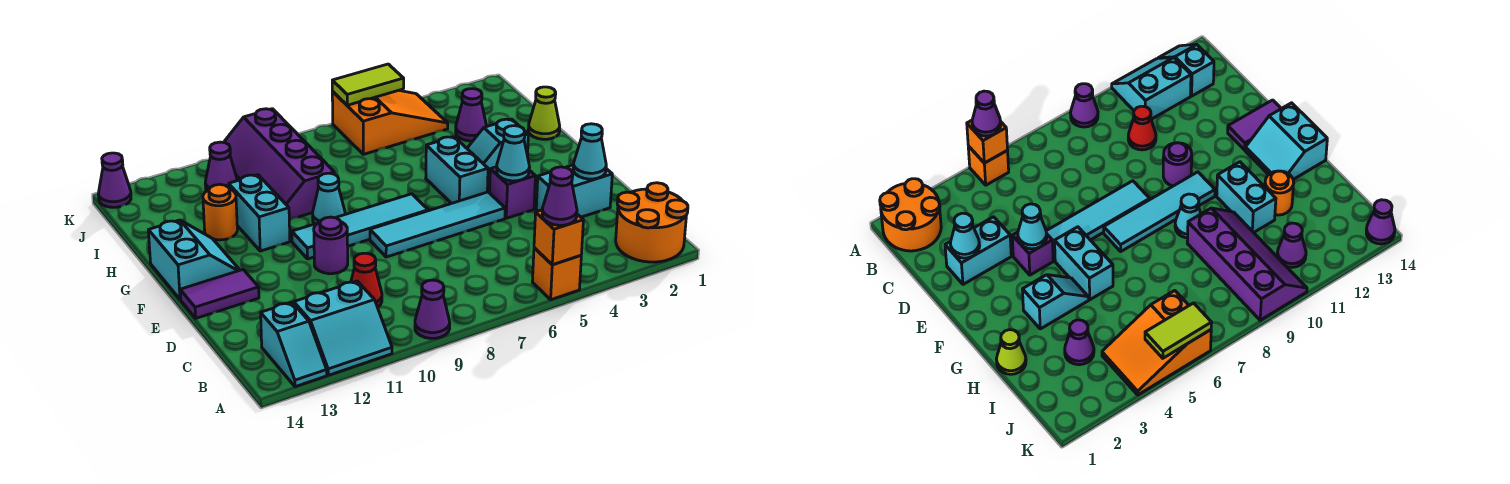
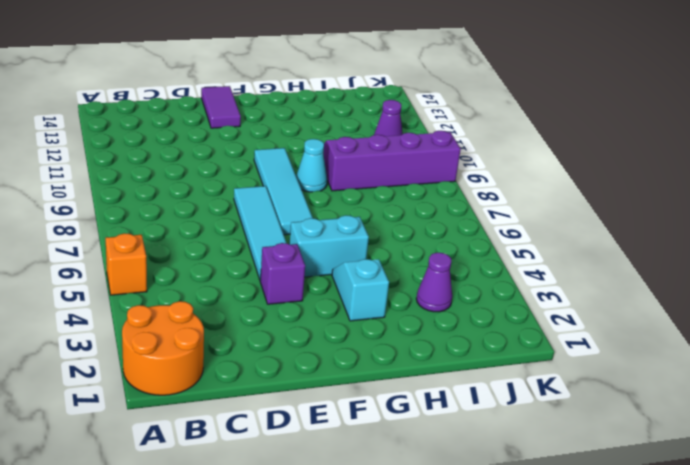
none -> purple 1x1 cone [415,280,450,338]
none -> cyan 2x2 slope [294,281,392,375]
none -> cyan 1x2 slope [261,302,327,387]

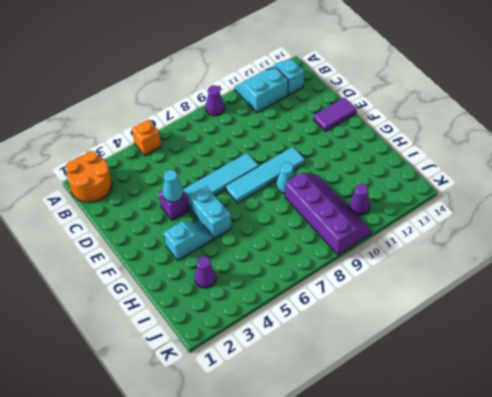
none -> red 1x1 cone [351,253,382,307]
none -> cyan 1x2 brick [536,165,612,217]
none -> purple 1x1 round brick [314,217,348,274]

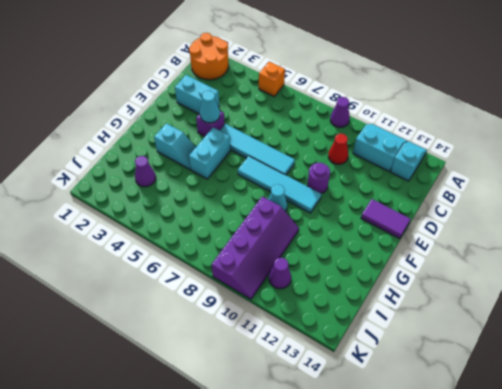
none -> cyan 2x2 slope [148,220,240,300]
none -> cyan 1x2 brick [229,175,290,251]
none -> lime 1x1 cone [528,87,560,139]

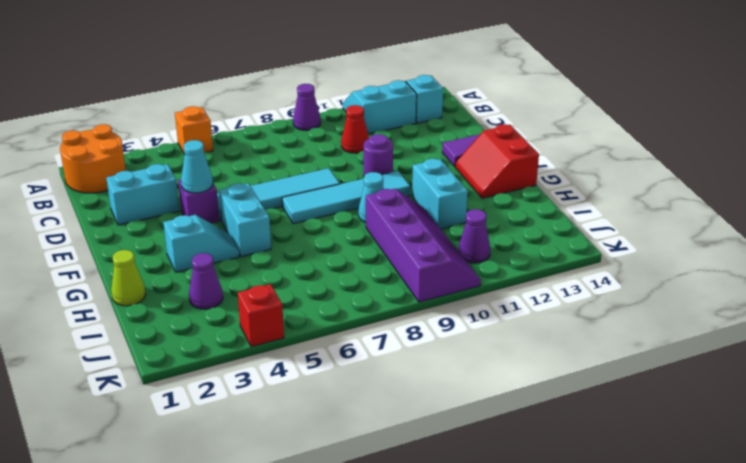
red 2x2 slope [455,124,539,198] -> cyan 2x2 slope [148,220,240,300]
red 1x1 brick [238,284,284,347] -> orange 2x3 slope [332,90,448,154]
none -> orange 1x1 round brick [203,184,237,240]
none -> purple 1x1 cone [98,153,131,207]
none -> orange 1x1 brick [534,210,583,265]

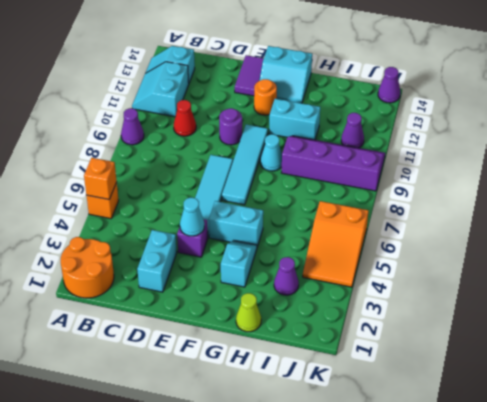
orange 1x1 round brick [254,79,277,115] -> orange 1x1 round brick moved to [203,184,237,240]
none -> cyan 1x1 cone [573,124,606,179]
none -> lime 1x2 tile [332,64,404,105]
none -> purple 1x1 cone [542,167,577,225]

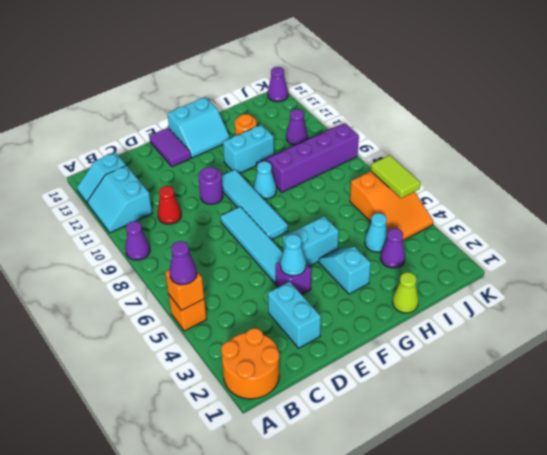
cyan 1x1 cone [365,213,388,252] -> cyan 1x1 cone moved to [573,124,606,179]

